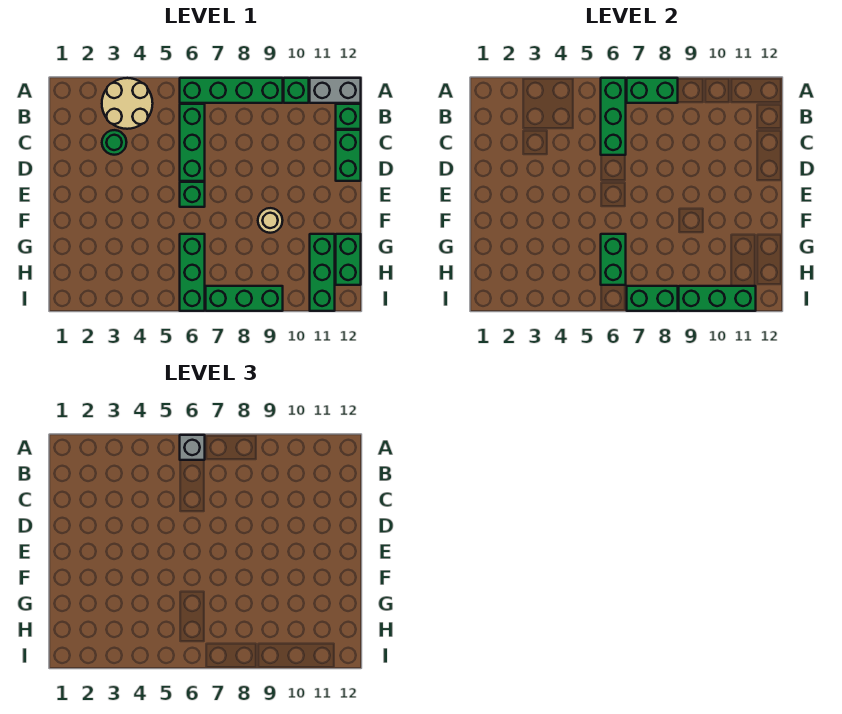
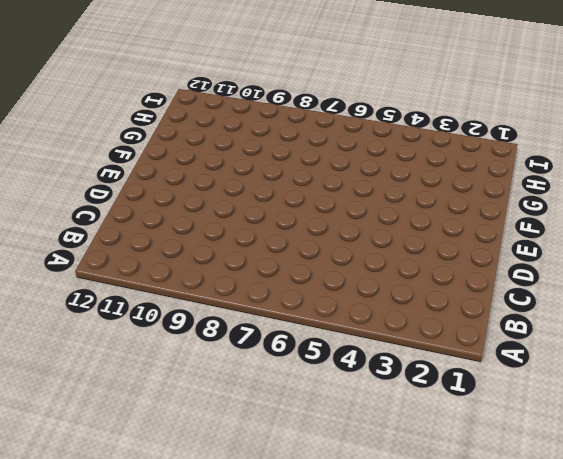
none -> tan 2x2 round brick [102,78,153,129]
none -> green 1x4 brick [180,78,283,103]
none -> green 1x1 brick [284,78,309,103]

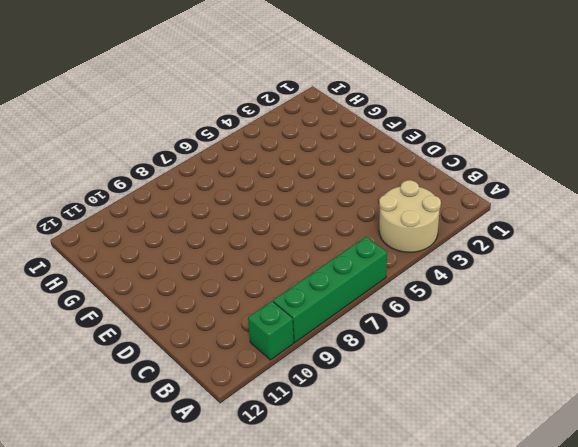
none -> grey 1x2 brick [310,78,361,103]
none -> green 1x3 brick [180,104,205,181]
none -> green 1x1 brick [336,104,361,129]

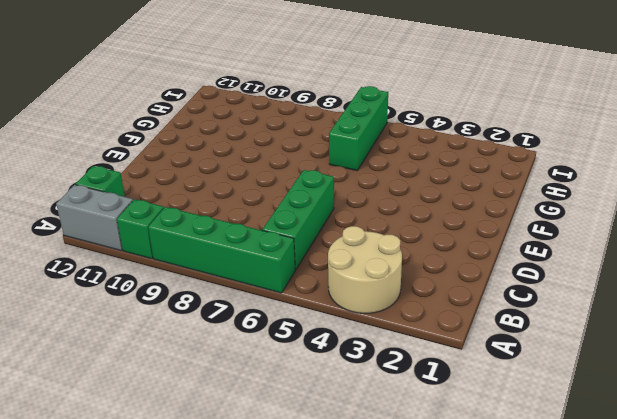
none -> green 1x1 round brick [102,130,127,155]
none -> green 1x2 brick [336,130,361,181]
none -> green 1x1 brick [180,182,205,207]

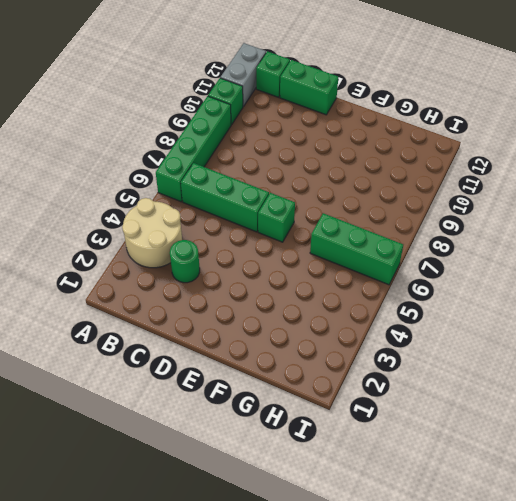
none -> tan 1x1 round brick [258,208,283,233]
none -> green 1x3 brick [310,234,335,311]
none -> green 1x2 brick [336,234,361,285]

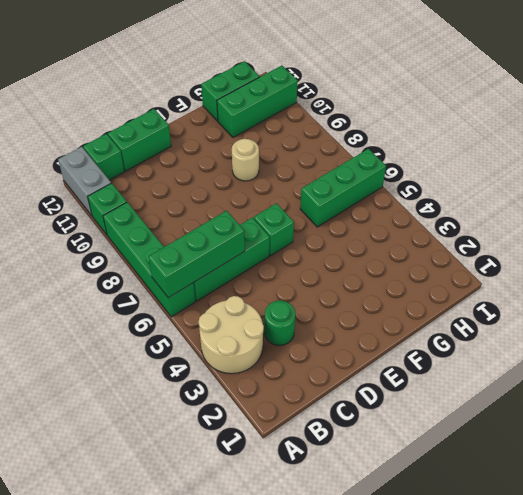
none -> green 1x3 brick [206,286,283,311]
none -> green 1x2 brick [627,78,678,103]
none -> green 1x2 brick [601,234,626,285]

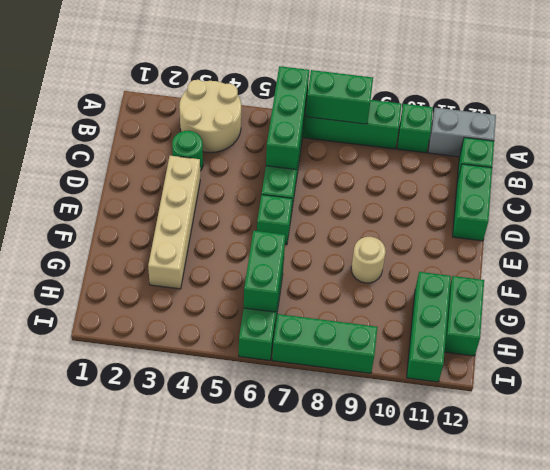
tan 1x4 brick [148,156,200,289] -> none
none -> green 1x2 brick [627,286,678,311]
none -> green 1x3 brick [679,286,756,311]
none -> grey 1x1 brick [180,435,205,460]

